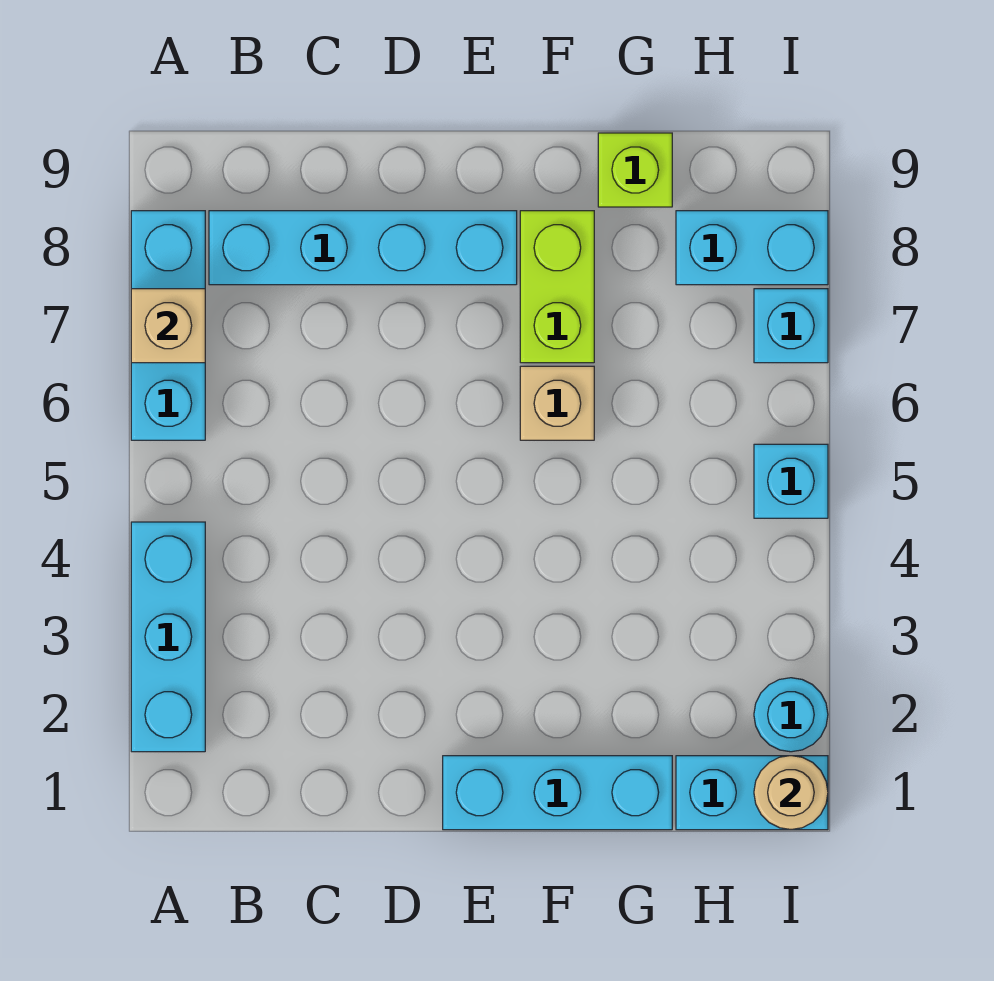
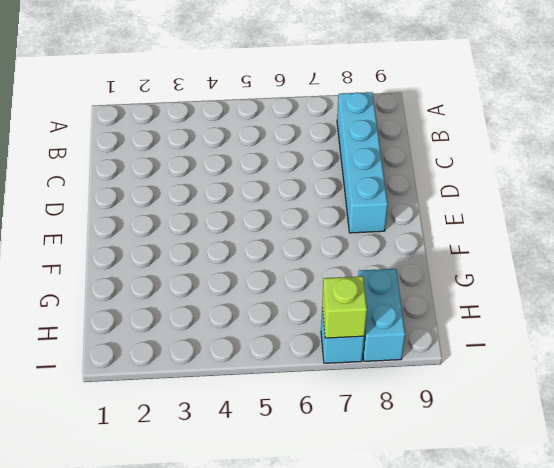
lime 1x1 brick [322,276,367,338] -> lime 1x1 brick moved to [598,133,672,207]
none -> cyan 1x3 brick [131,522,205,752]
none -> cyan 1x3 brick [131,211,205,440]
none -> cyan 1x3 brick [443,756,672,830]

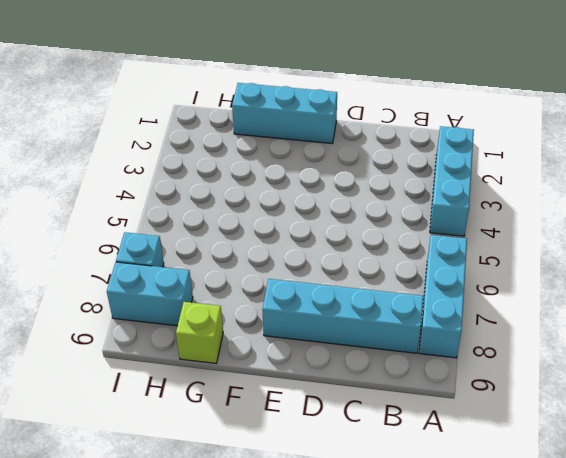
none -> tan 1x1 brick [520,366,594,440]
none -> lime 1x2 brick [520,211,594,363]
none -> cyan 1x2 brick [676,756,828,830]

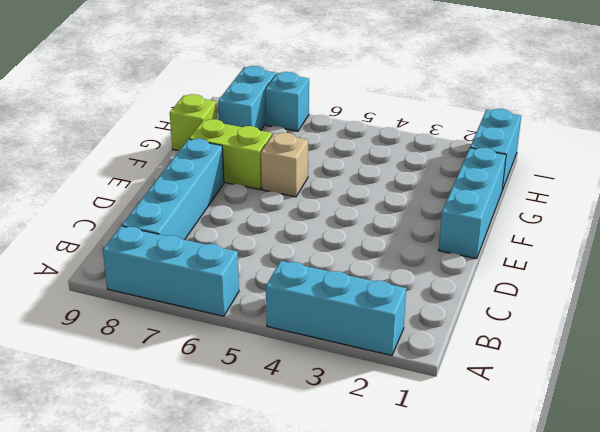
none -> cyan 1x1 round brick [754,678,828,752]
none -> cyan 1x1 brick [754,444,828,518]
none -> tan 1x1 brick [131,289,205,363]

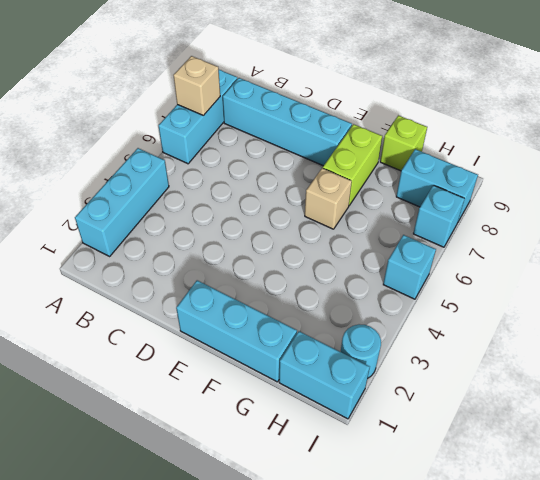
none -> tan 1x1 round brick [754,756,828,830]

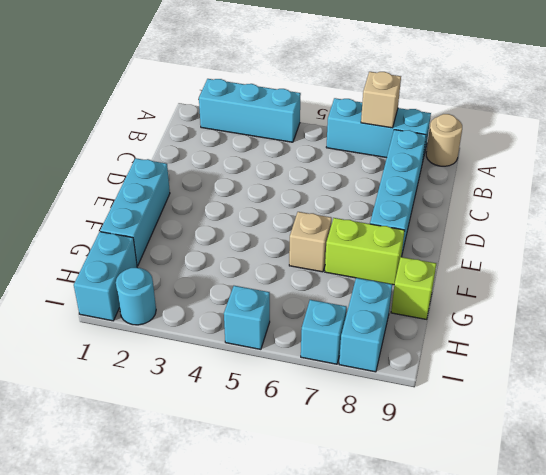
tan 1x1 round brick [426,114,462,166] -> tan 1x1 round brick moved to [754,756,828,830]

